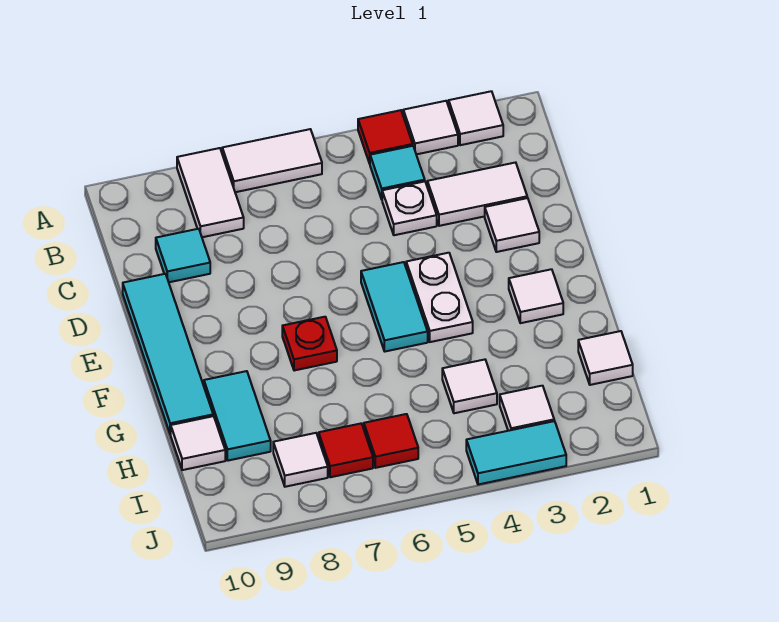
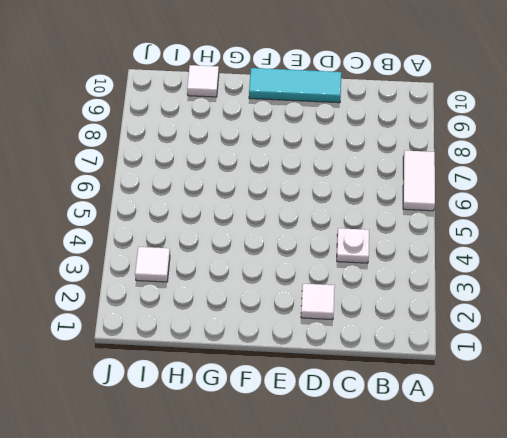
cyan 1x3 tile [249,68,341,103] -> cyan 1x4 tile [123,274,213,435]
none -> white 1x1 tile [449,91,503,145]
none -> white 1x1 tile [403,101,458,154]
none -> red 1x1 tile [358,110,413,164]

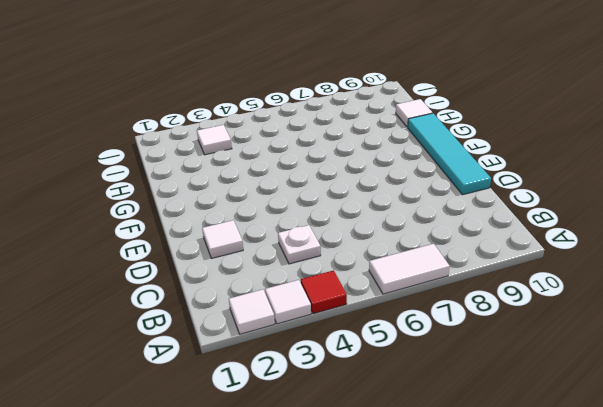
none -> white 1x2 tile [177,148,244,237]
none -> cyan 1x1 tile [370,146,425,199]
none -> white 1x2 tile [427,162,527,226]

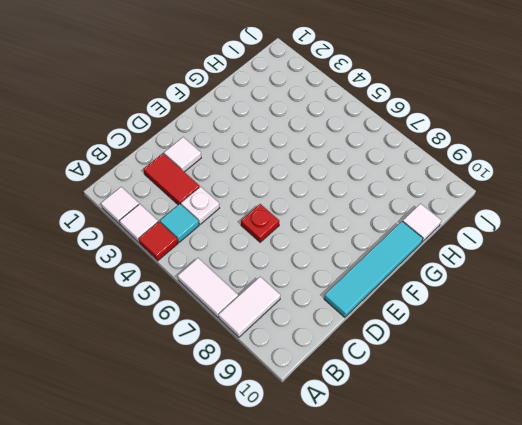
red 1x2 tile [143,153,200,205] -> white 1x2 tile [427,162,527,226]
red 1x1 plate [241,204,279,242] -> red 1x1 plate moved to [282,317,337,371]
none -> cyan 1x1 tile [156,229,210,282]
none -> white 1x2 plate [406,253,473,342]
none -> cyan 1x2 tile [361,262,428,351]

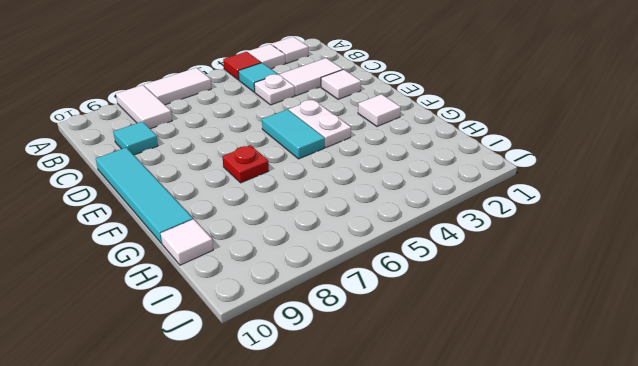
none -> cyan 1x2 tile [204,371,271,461]
none -> white 1x1 tile [578,331,633,385]
none -> white 1x1 tile [442,360,497,413]

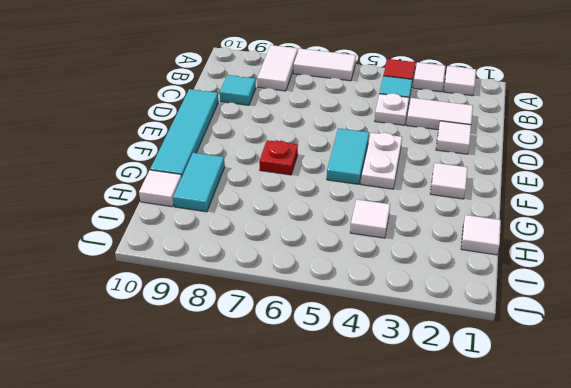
none -> white 1x1 tile [500,386,554,431]
none -> red 1x1 tile [364,414,418,468]
none -> red 1x1 tile [319,424,373,477]

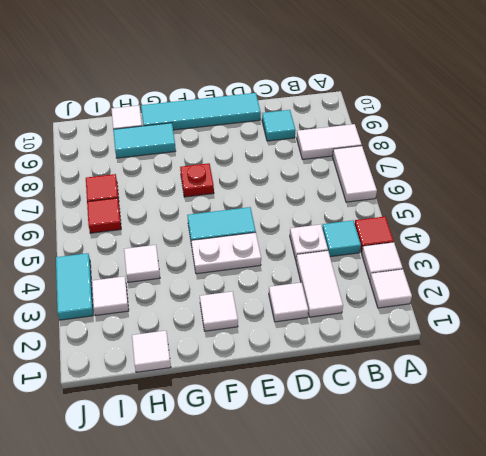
none -> white 1x1 tile [273,433,328,487]

